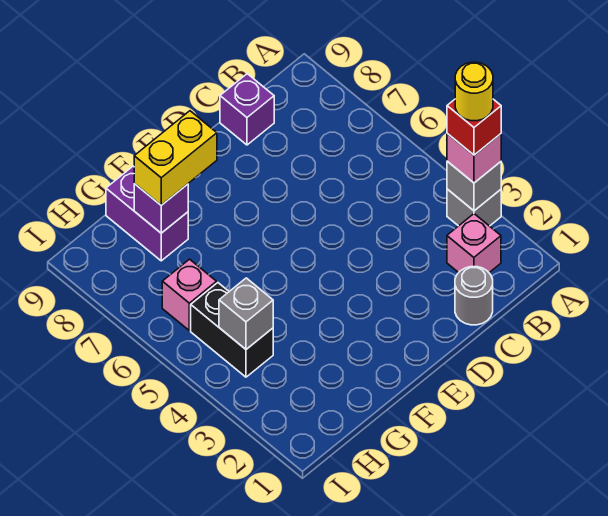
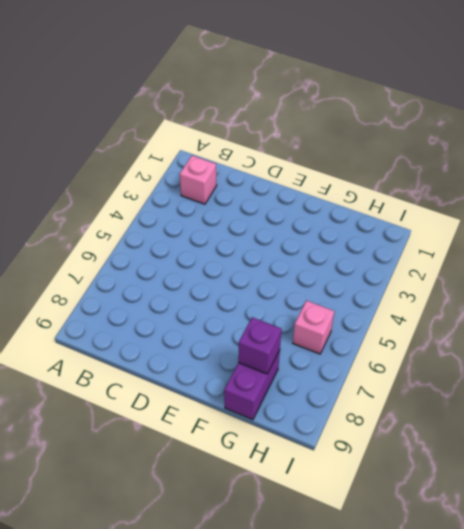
none -> grey 1x1 brick [447,189,501,226]
none -> grey 1x1 round brick [455,267,493,325]
none -> purple 1x1 brick [220,74,274,145]

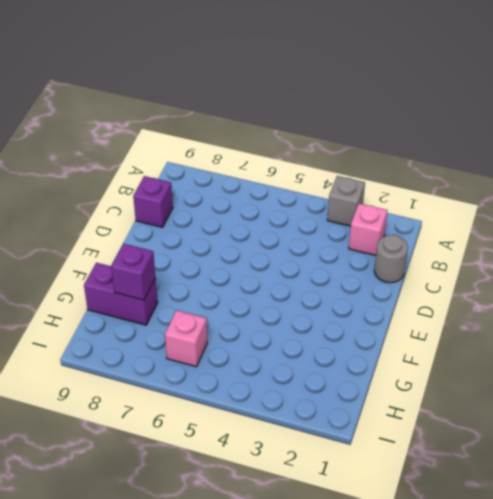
none -> black 1x2 brick [191,283,273,377]
none -> grey 1x1 brick [447,161,501,211]
none -> grey 1x1 brick [219,278,273,349]

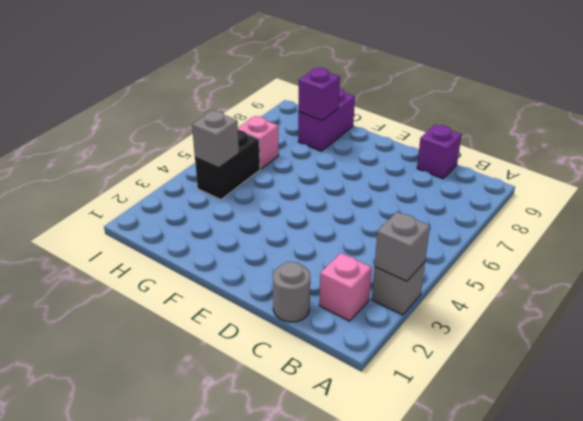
none -> pink 1x1 brick [447,134,501,183]
none -> yellow 1x2 brick [134,111,217,205]
none -> red 1x1 brick [447,99,501,155]

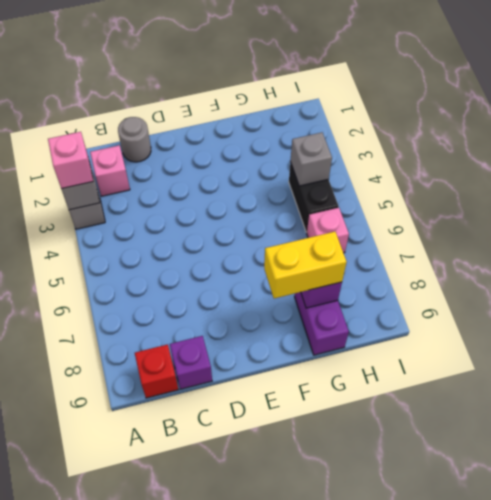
red 1x1 brick [135,344,178,398] -> red 1x1 brick moved to [447,99,501,155]
none -> yellow 1x1 round brick [455,62,493,121]

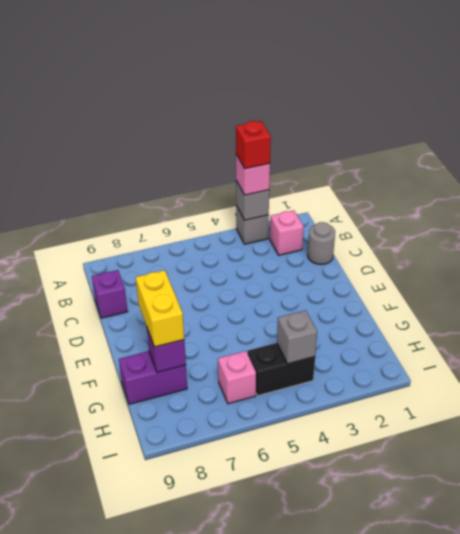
none -> yellow 1x1 round brick [455,62,493,121]

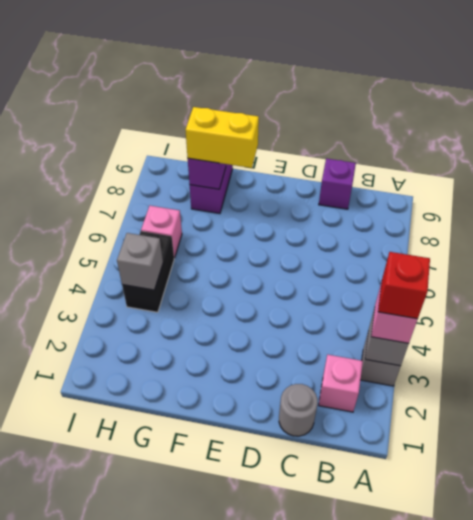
none -> yellow 1x1 round brick [455,62,493,121]

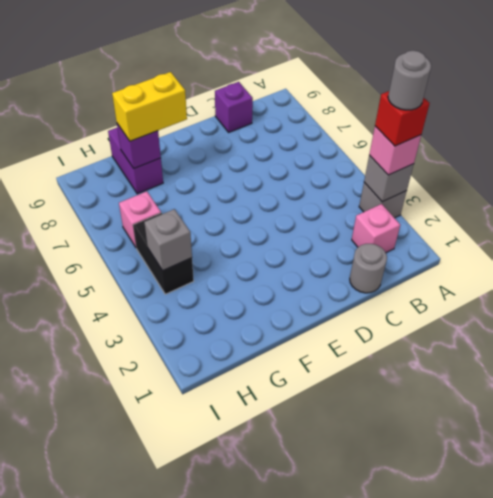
grey 1x1 round brick [388,51,431,110] -> yellow 1x1 round brick [455,62,493,121]

